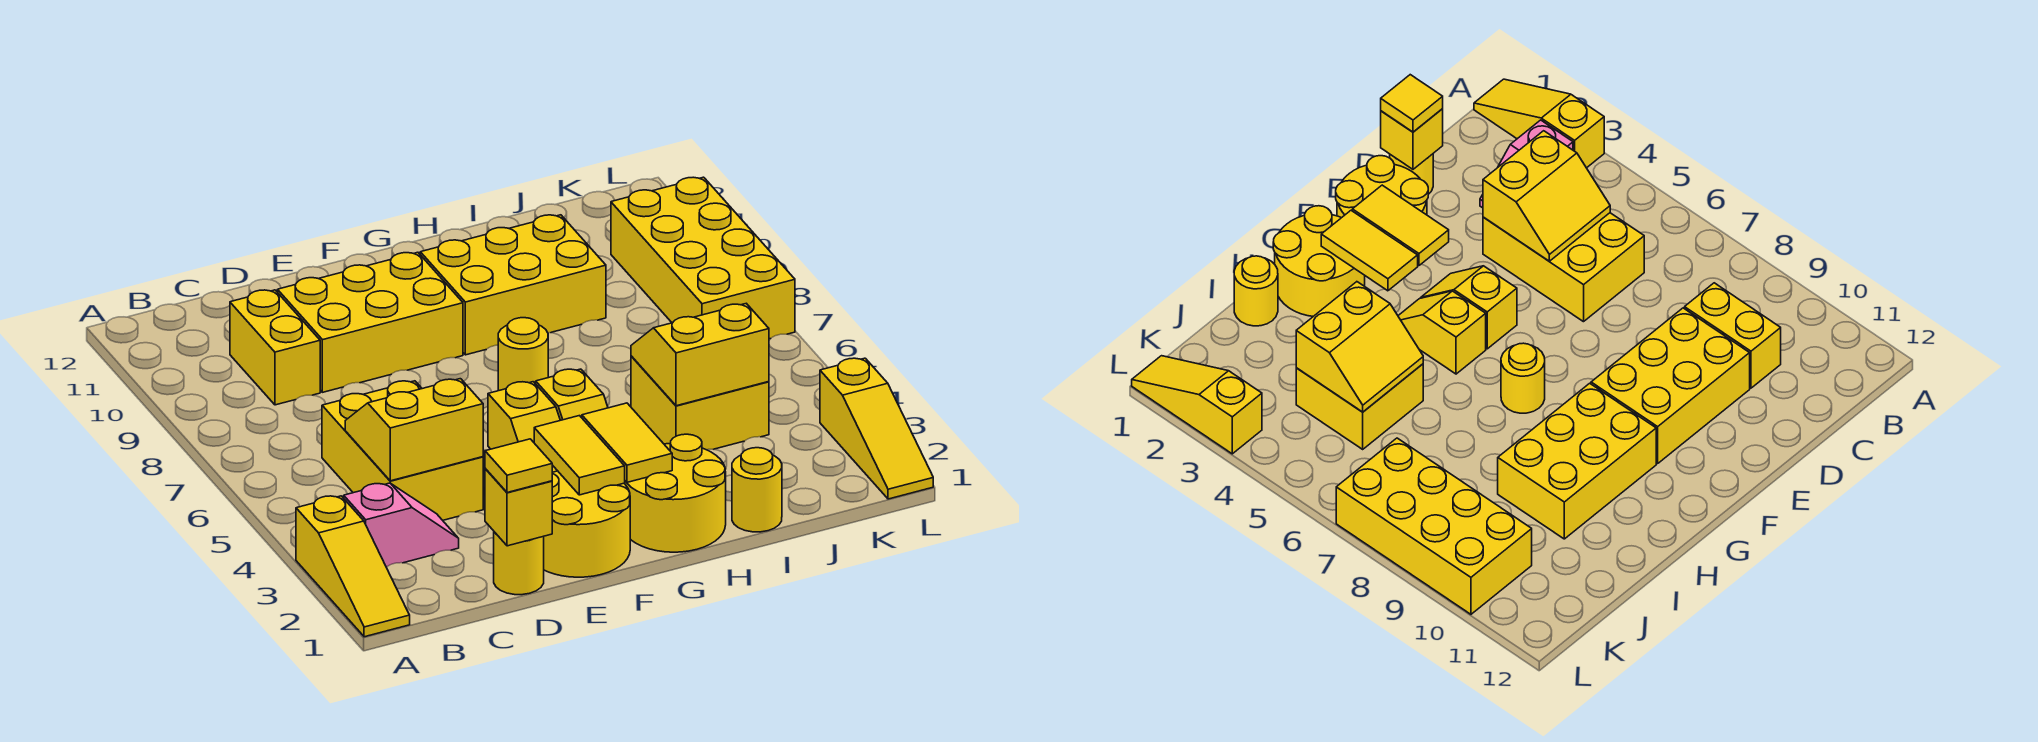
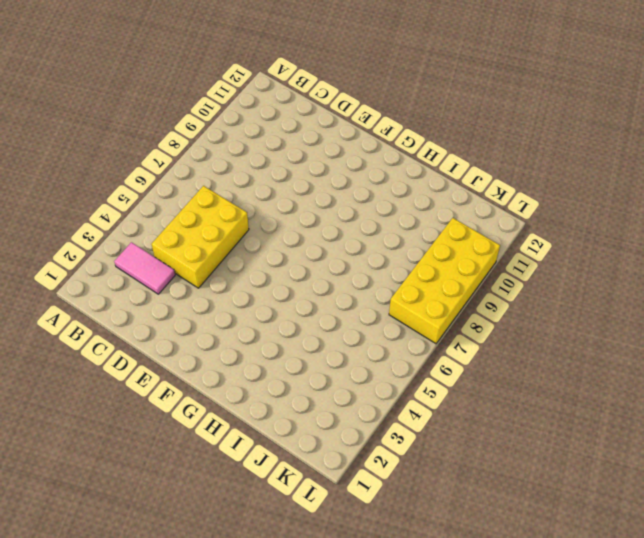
pink 1x2 tile [114,242,175,294] -> pink 1x2 slope [344,483,459,567]
none -> yellow 1x3 slope [296,496,410,637]
none -> yellow 1x2 brick [230,290,320,405]
none -> yellow 1x1 round brick [494,532,544,595]

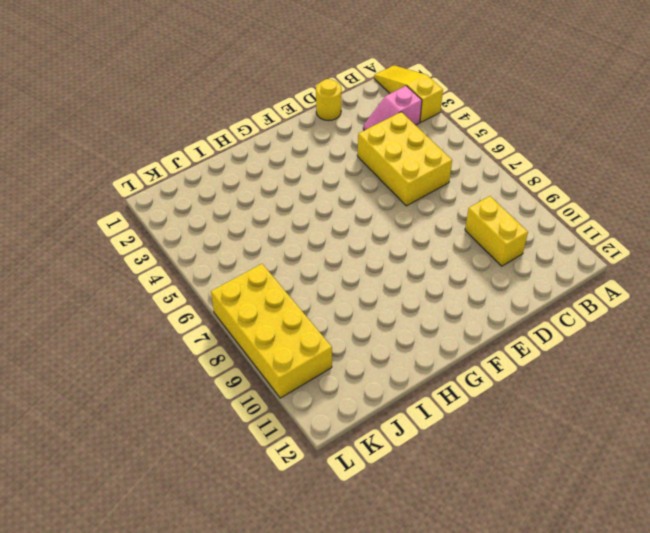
none -> yellow 2x3 brick [277,252,463,392]
none -> yellow 2x2 round brick [544,471,630,577]
none -> yellow 1x2 slope [488,382,560,472]

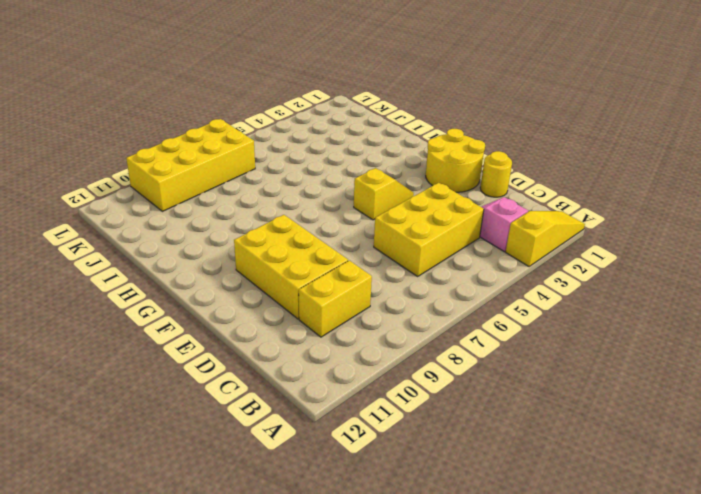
none -> yellow 2x2 round brick [624,434,726,552]
none -> yellow 1x2 slope [536,369,608,420]
none -> yellow 1x1 round brick [498,318,548,391]

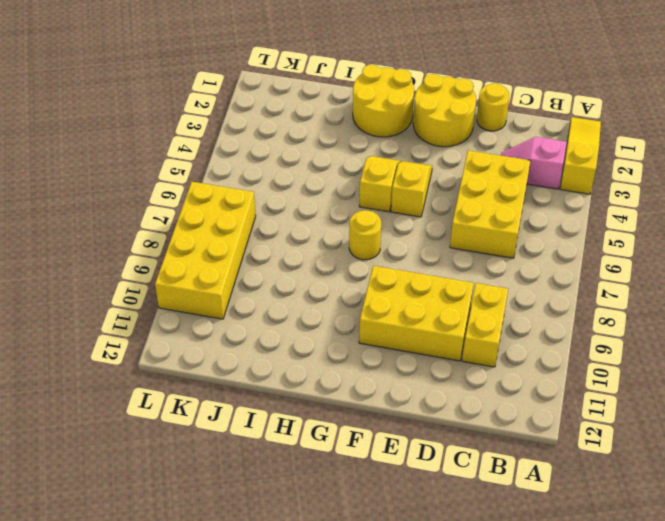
none -> yellow 2x3 brick [420,215,606,355]
none -> yellow 1x1 round brick [732,448,782,532]
none -> yellow 2x2 brick [631,356,769,450]

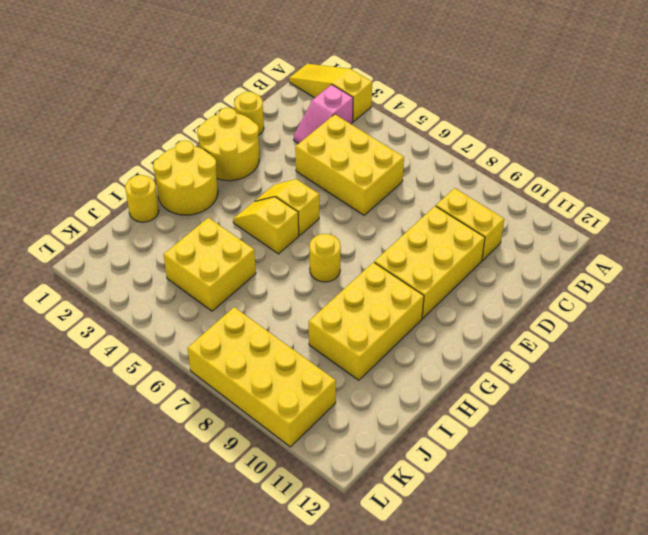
none -> yellow 1x3 slope [820,358,933,499]
none -> yellow 2x2 slope [345,379,483,481]
none -> yellow 1x1 brick [485,469,552,546]

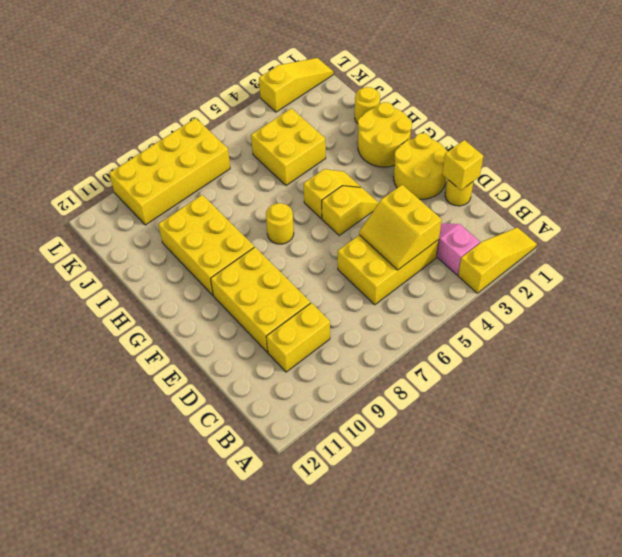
none -> yellow 1x2 tile [534,416,625,495]
none -> yellow 1x2 tile [582,403,672,482]
none -> yellow 2x2 slope [631,303,769,406]

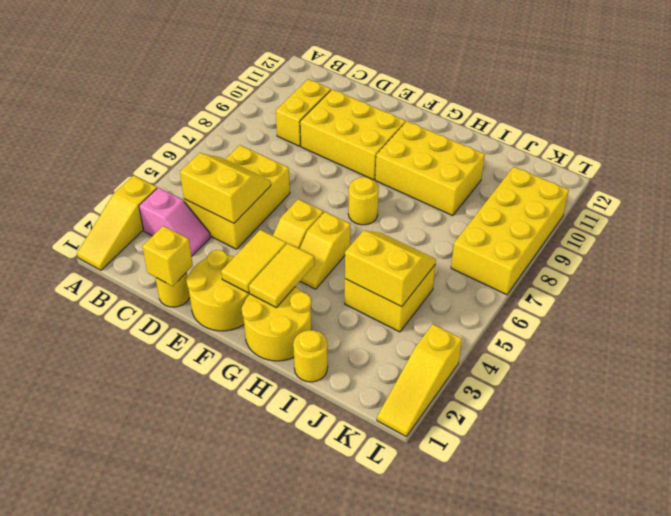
none -> yellow 1x1 tile [485,439,552,493]

